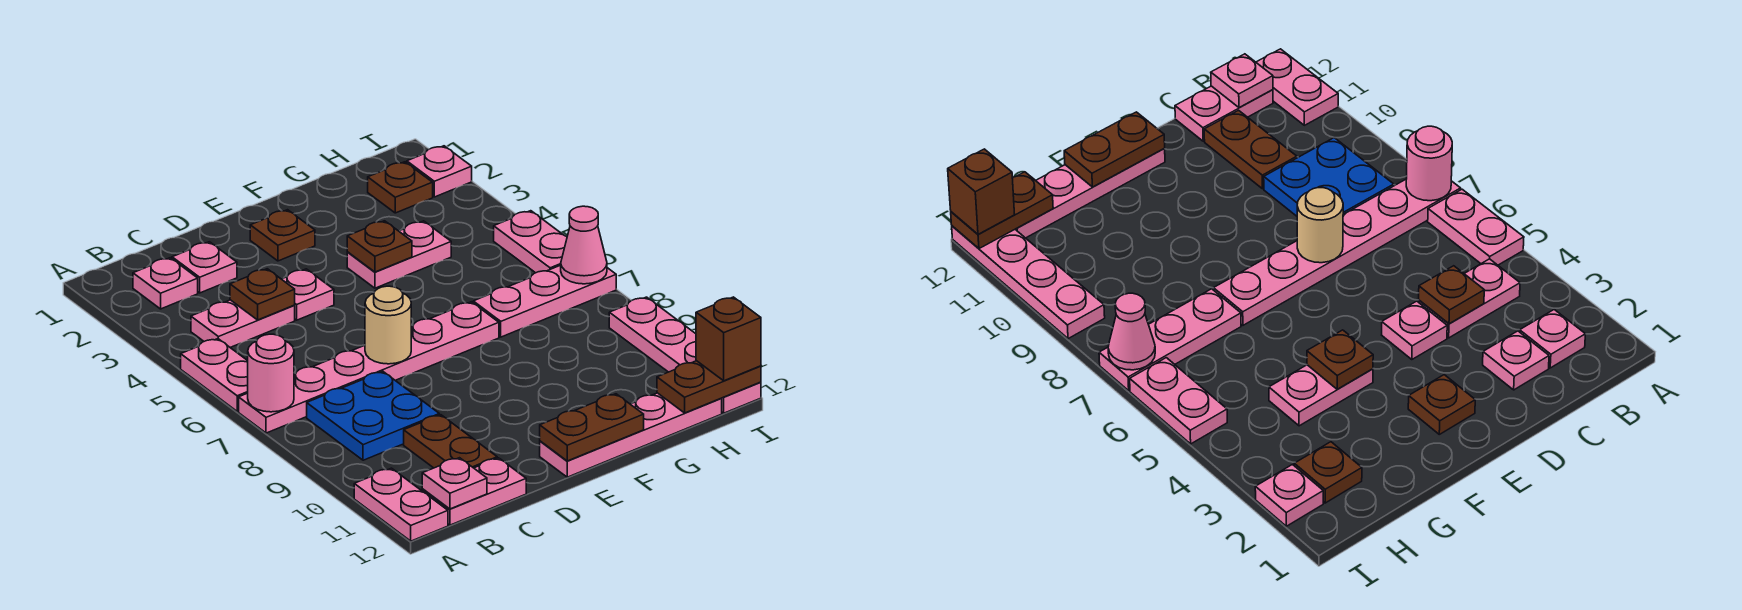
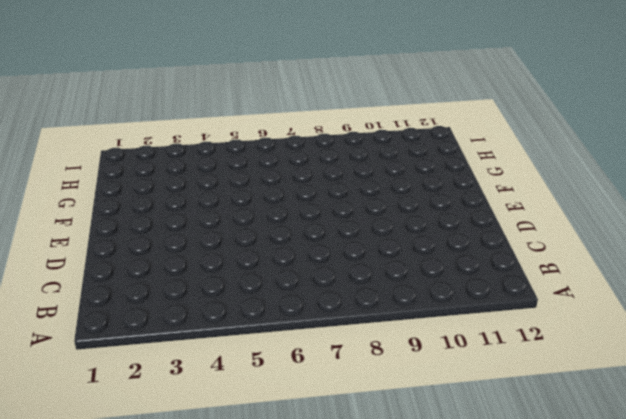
none -> pink 1x2 plate [181,339,248,411]
none -> pink 1x6 plate [239,302,499,433]
none -> pink 1x2 plate [354,468,448,541]

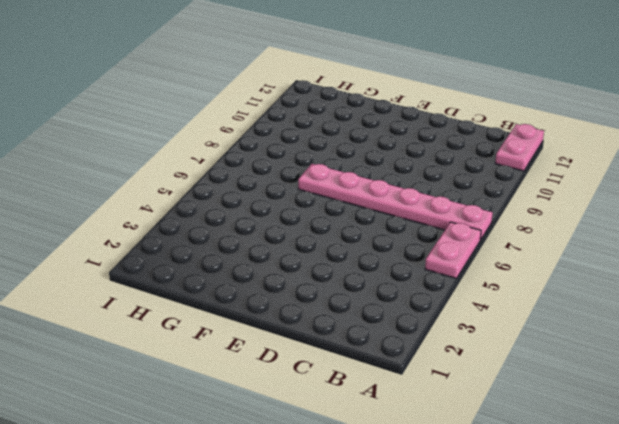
none -> pink 1x1 plate [133,258,198,309]
none -> pink 1x2 plate [191,300,295,347]
none -> blue 2x2 plate [307,372,439,460]

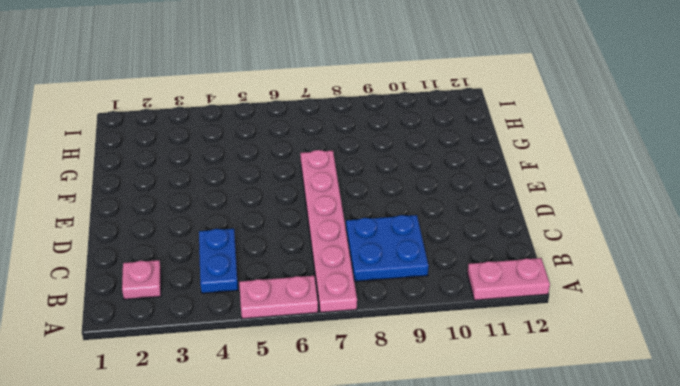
blue 1x2 plate [199,229,238,293] -> pink 1x2 plate [191,300,295,347]
none -> pink 1x2 plate [422,458,526,525]
none -> pink 1x1 plate [172,242,237,293]
none -> brown 1x2 plate [404,415,497,468]

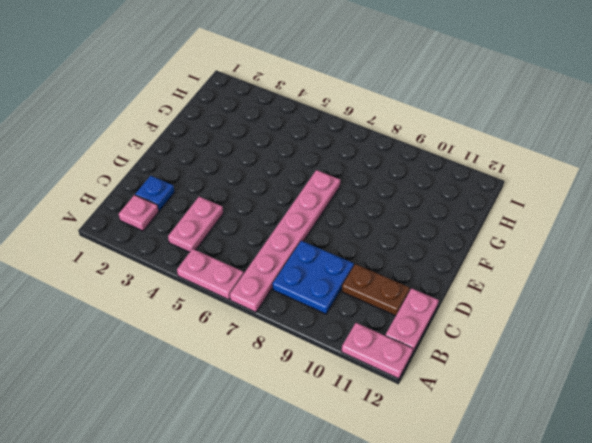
blue 1x1 plate [135,176,175,211] -> pink 1x1 plate [172,242,237,293]
none -> pink 1x1 plate [282,269,334,320]
none -> brown 1x1 plate [250,210,315,261]
none -> pink 1x4 plate [540,393,722,477]

